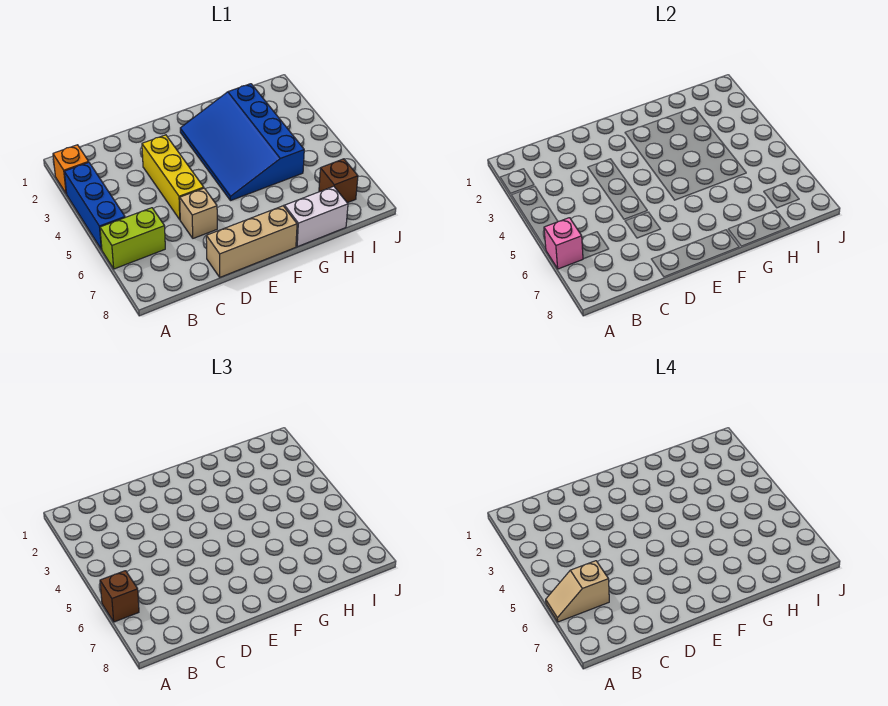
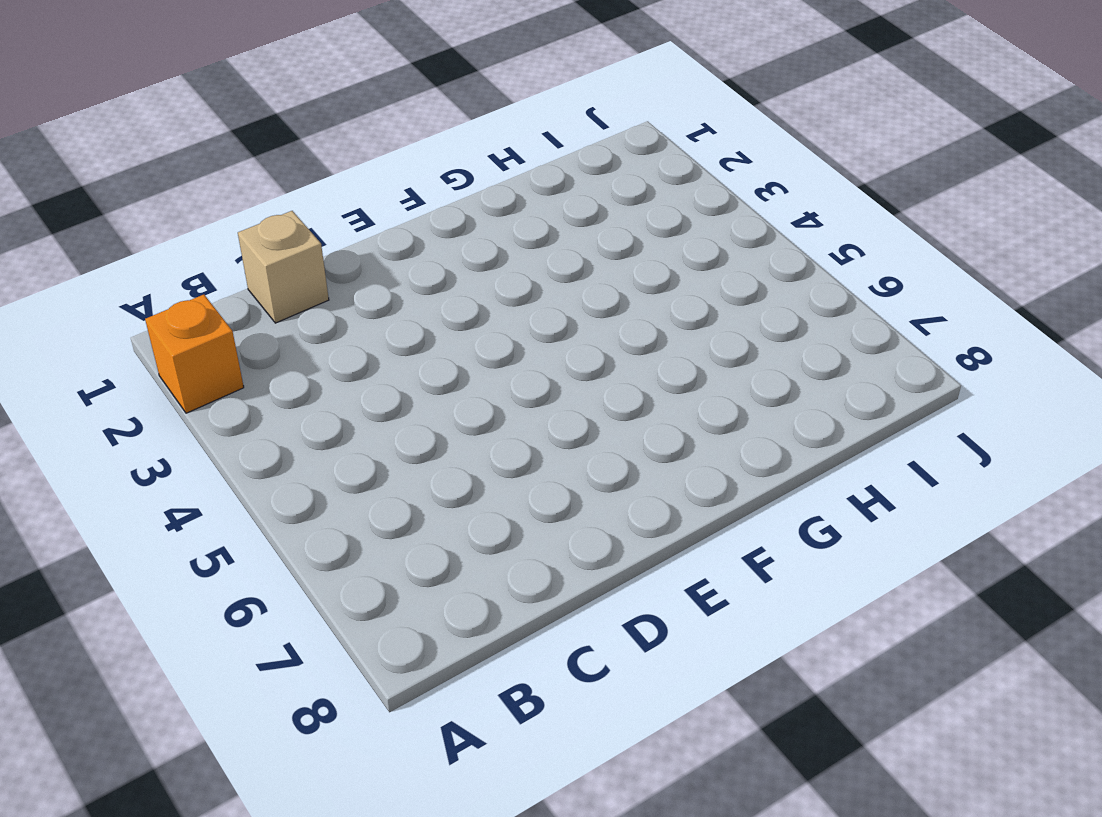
tan 1x1 brick [238,211,329,323] -> tan 1x1 brick moved to [180,188,217,238]
none -> blue 1x3 brick [64,163,125,250]
none -> lime 1x2 brick [100,208,165,269]
none -> yellow 1x3 brick [142,135,204,219]

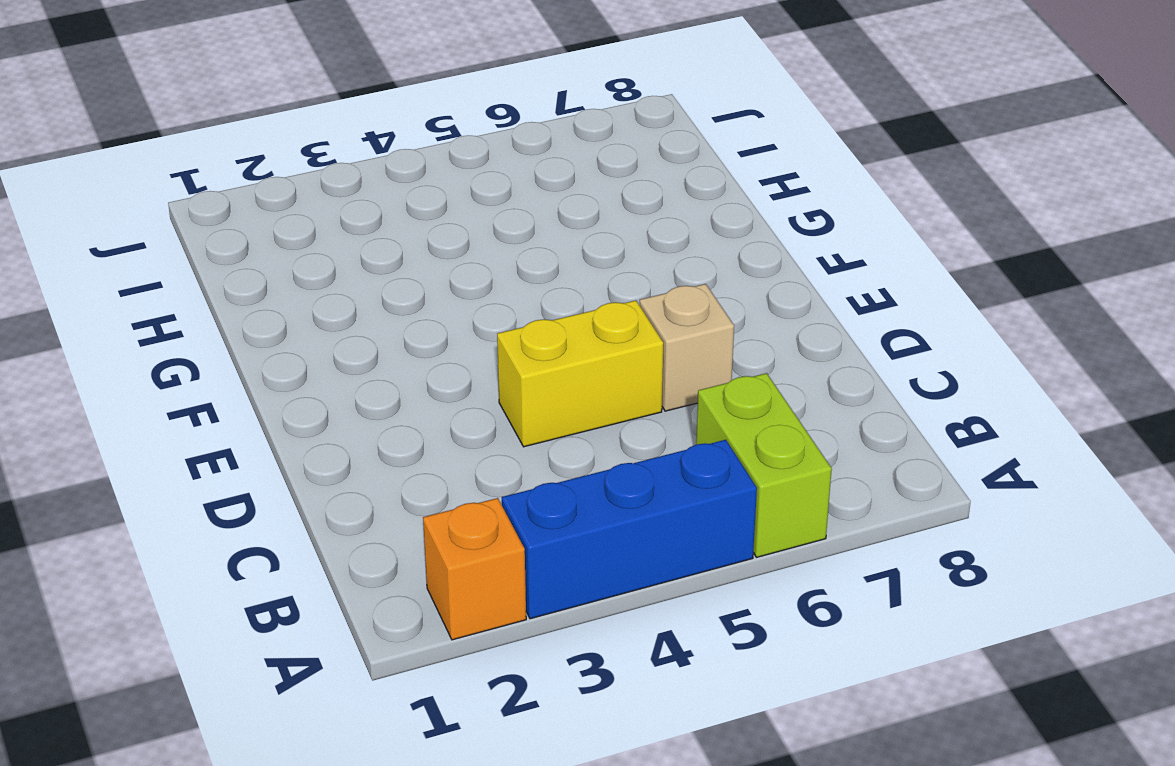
yellow 1x2 brick [497,300,663,447] -> yellow 1x3 brick [142,135,204,219]
none -> tan 1x3 brick [206,206,297,277]
none -> blue 3x4 slope [180,84,304,201]
none -> white 1x2 brick [285,186,348,247]

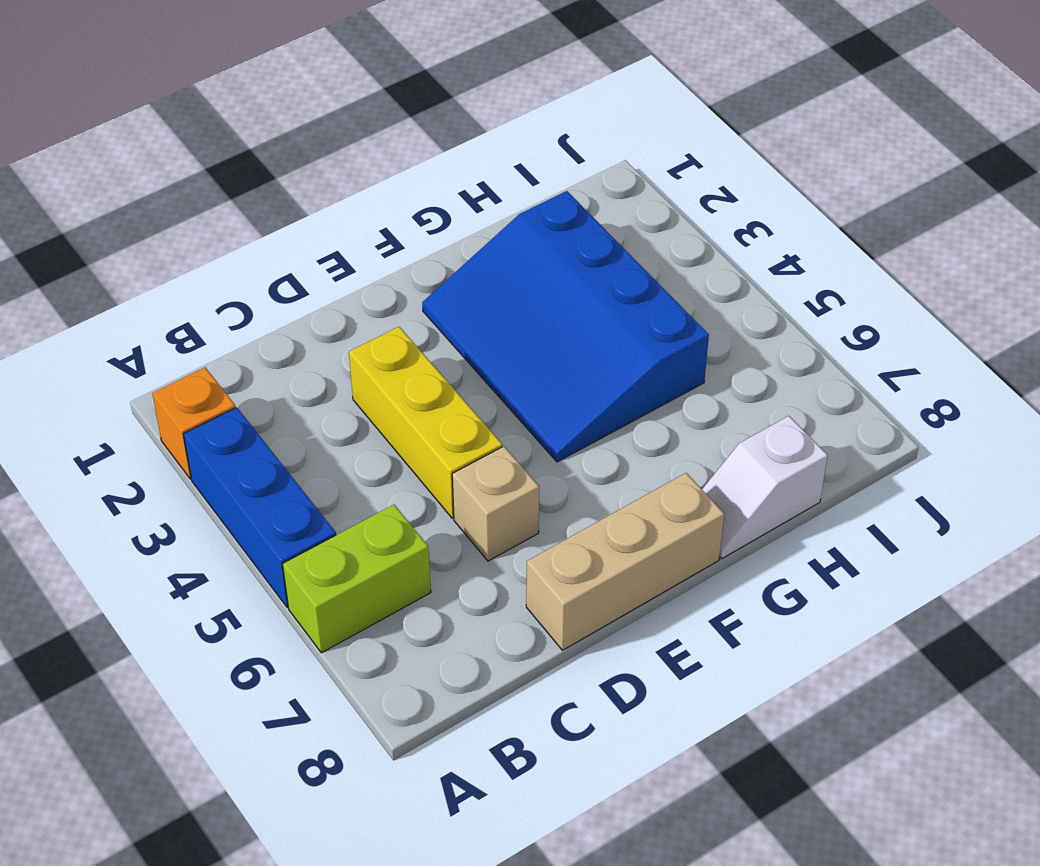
white 1x2 slope [702,416,828,559] -> white 1x2 brick [285,186,348,247]
none -> brown 1x1 brick [319,159,358,203]
none -> pink 1x1 brick [544,218,583,269]
none -> brown 1x1 brick [100,571,139,622]

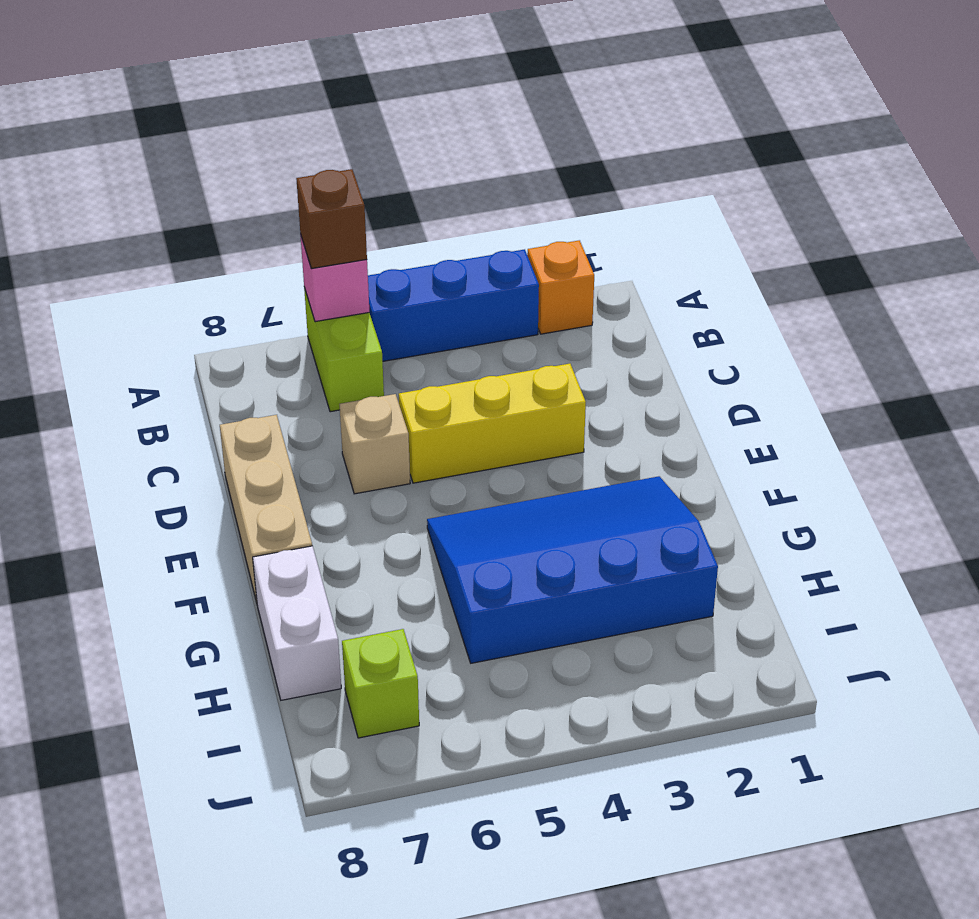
lime 1x1 brick [342,629,419,738] -> brown 1x1 brick [319,159,358,203]
none -> tan 1x2 slope [546,561,609,622]

